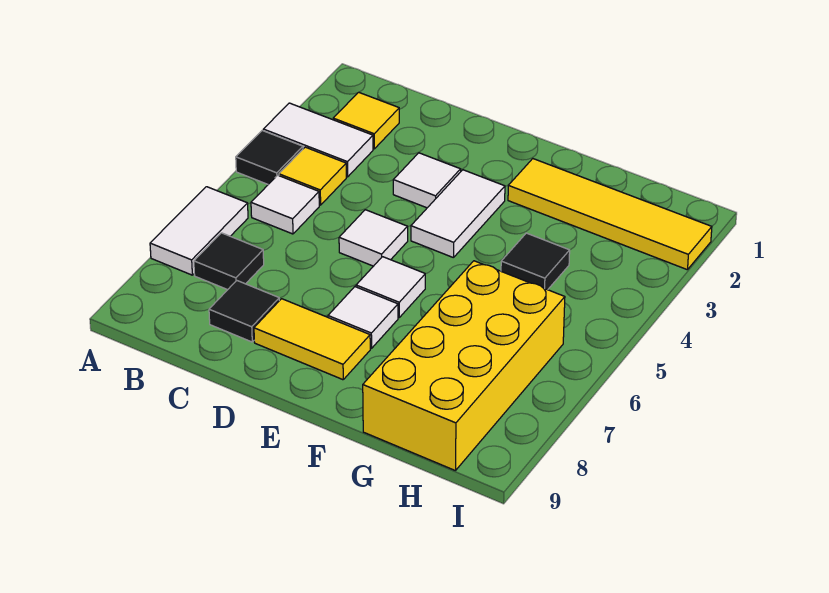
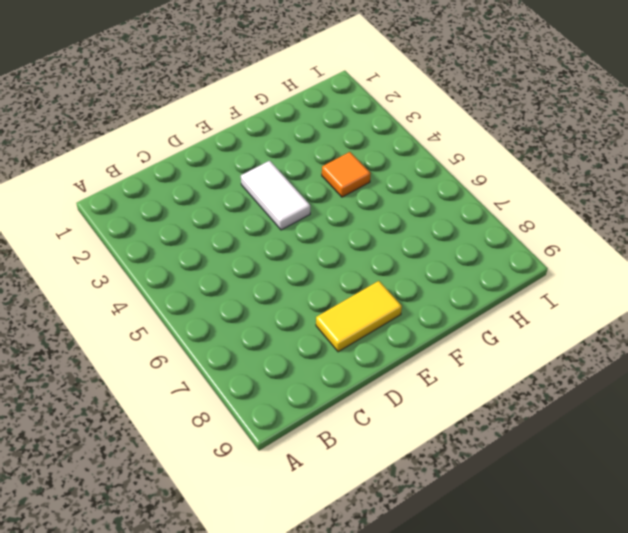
orange 1x1 tile [322,152,371,197] -> black 1x1 tile [501,233,570,290]
none -> white 1x2 tile [263,103,373,177]
none -> black 1x1 tile [236,131,303,184]
none -> white 1x2 tile [150,187,248,275]

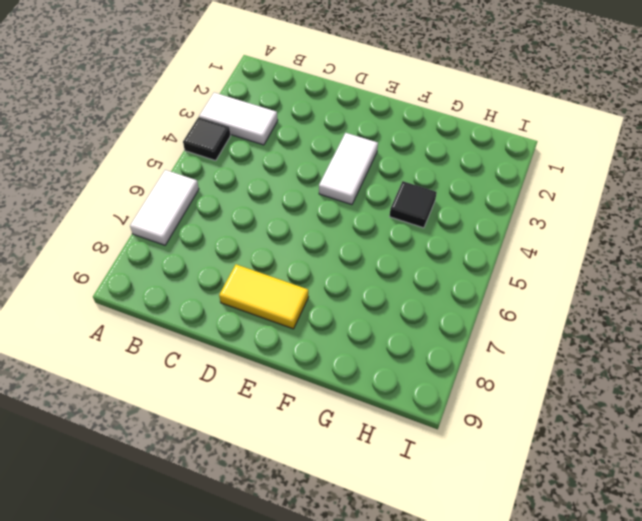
none -> yellow 1x1 tile [333,92,399,149]
none -> yellow 1x1 tile [279,147,346,205]
none -> white 1x1 tile [251,175,319,234]

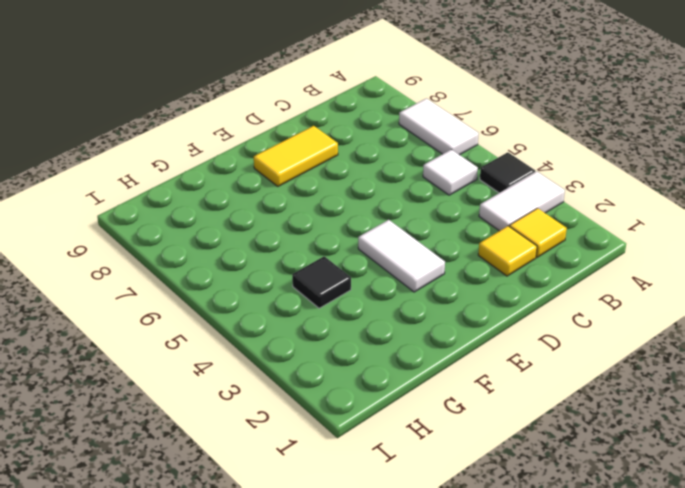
yellow 1x1 tile [478,226,537,276] -> yellow 1x1 tile moved to [279,147,346,205]
none -> black 1x1 tile [194,233,264,290]
none -> black 1x1 tile [209,281,279,342]
none -> white 1x1 tile [393,153,461,208]

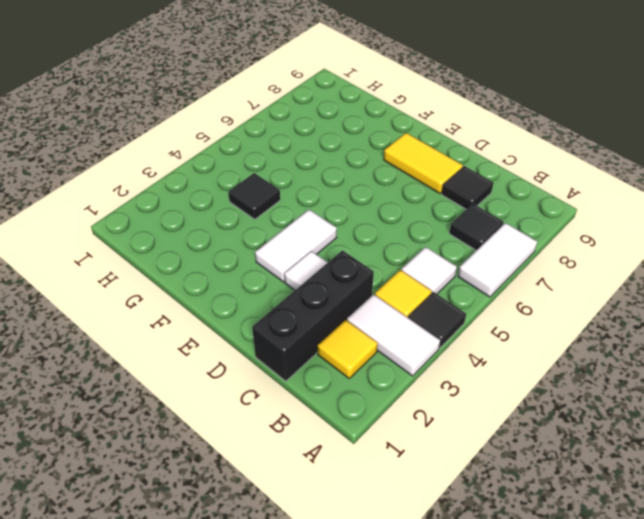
black 1x3 brick [252,250,374,381] -> none
none -> white 1x1 tile [339,210,408,266]
none -> white 1x1 tile [356,257,425,317]
none -> white 1x1 tile [328,287,398,348]

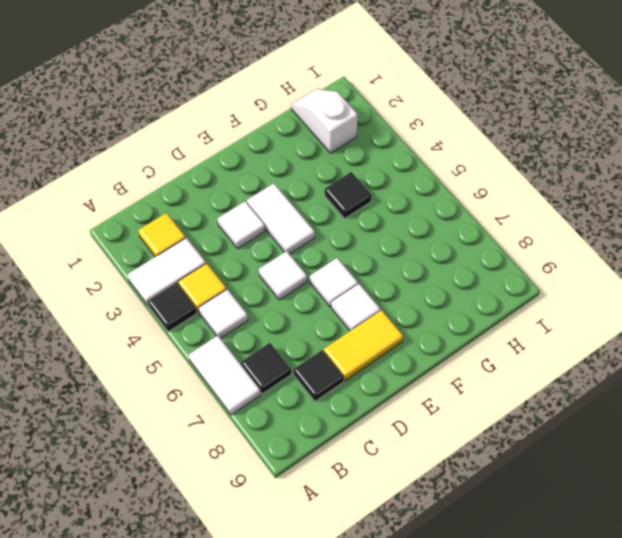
white 1x2 slope [291,89,358,153] -> yellow 1x4 tile [508,159,712,270]
none -> yellow 2x4 brick [363,261,565,471]

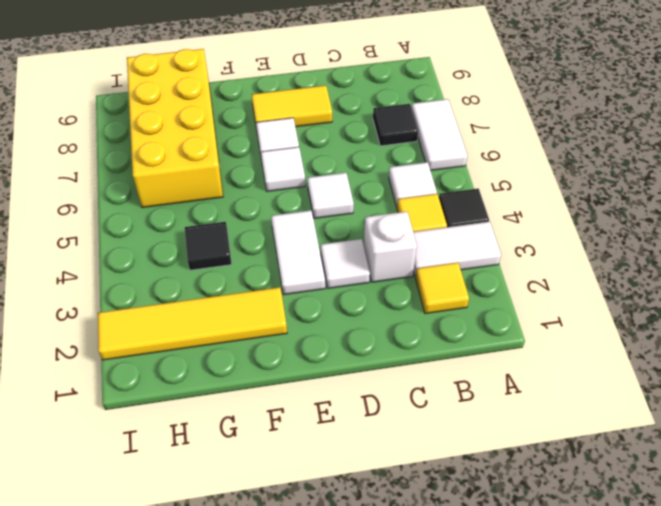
white 1x1 brick [364,212,417,282] -> none
none -> black 1x1 tile [209,281,279,342]

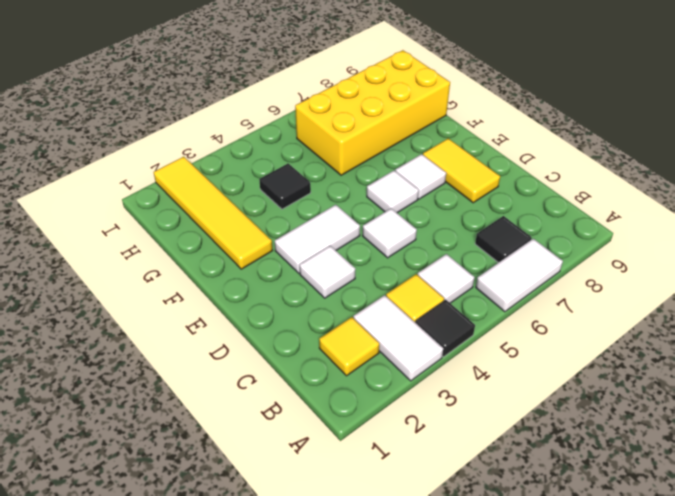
none -> black 1x1 tile [209,281,279,342]

